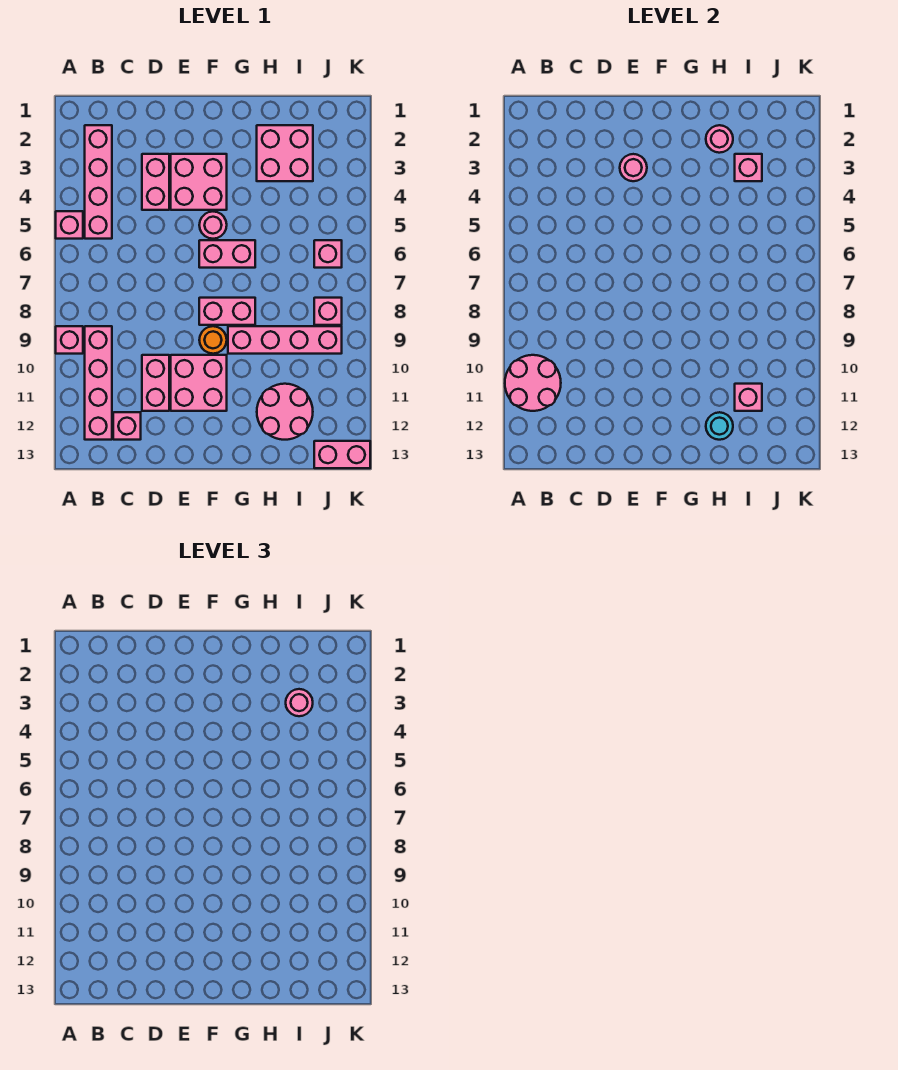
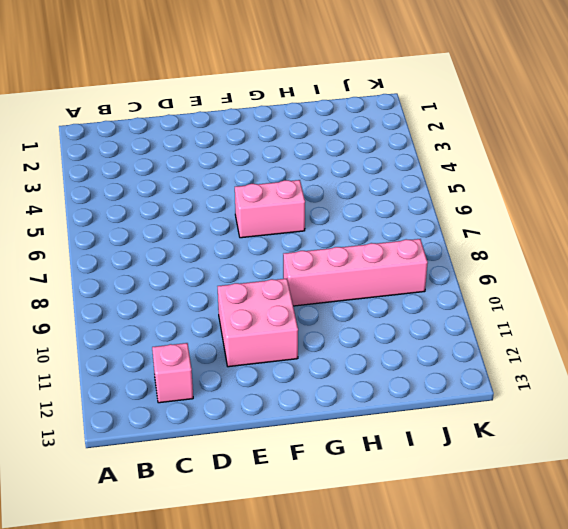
none -> pink 1x1 brick [56,211,83,239]
none -> pink 1x1 brick [56,326,83,354]
none -> pink 1x4 brick [85,125,112,239]

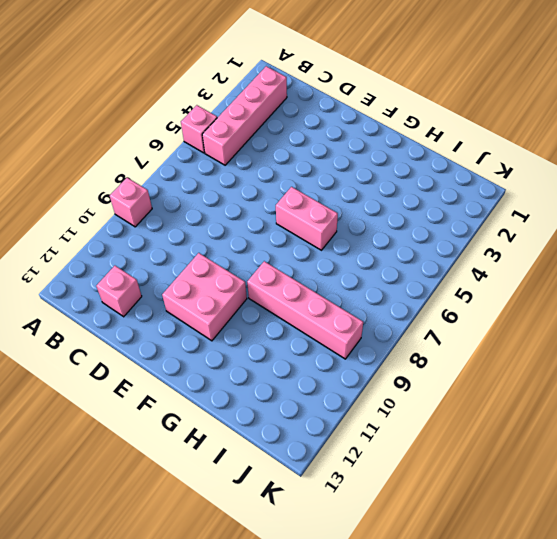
none -> pink 1x4 brick [85,326,112,440]
none -> pink 1x2 brick [142,154,169,210]
none -> pink 1x2 brick [142,355,169,411]

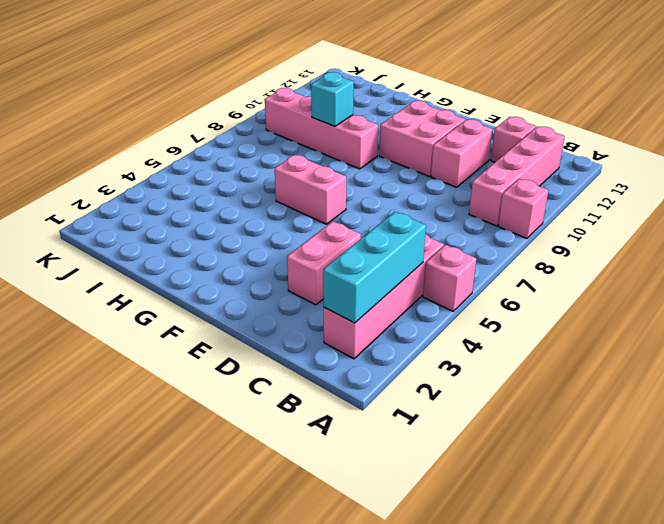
cyan 1x3 brick [323,212,426,323] -> none
cyan 1x1 brick [311,72,354,126] -> none
none -> pink 2x2 brick [171,154,227,210]
none -> pink 1x1 round brick [199,212,227,239]
none -> pink 1x2 brick [199,298,255,325]

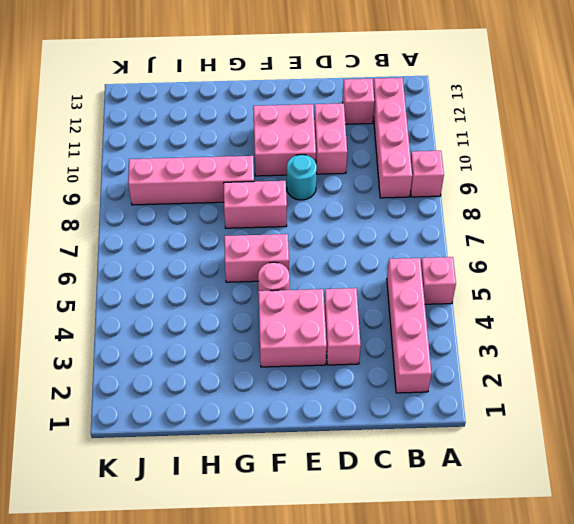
cyan 1x1 round brick [287,154,317,200] -> cyan 1x1 round brick moved to [706,412,733,440]
none -> orange 1x1 round brick [199,326,227,354]
none -> pink 2x2 brick [257,125,313,181]
none -> pink 2x2 round brick [257,384,313,440]

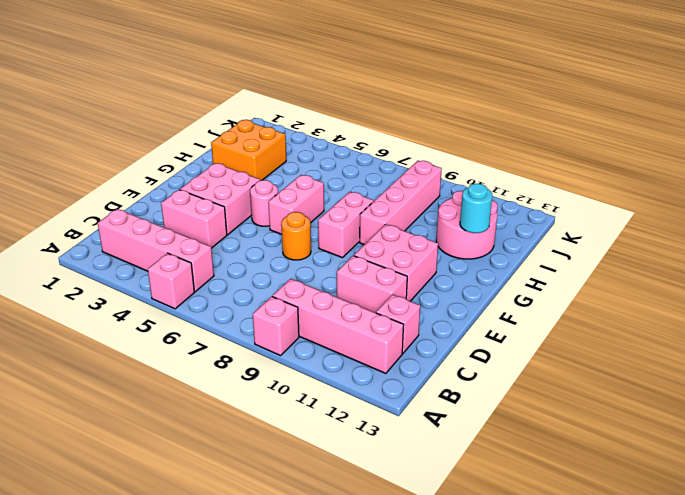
orange 1x1 round brick [281,212,311,260] -> orange 1x1 round brick moved to [199,326,227,354]
orange 2x2 brick [211,120,286,181] -> pink 2x2 brick [257,125,313,181]
none -> pink 1x1 brick [314,240,342,268]
none -> pink 1x1 brick [314,298,342,325]
none -> pink 1x2 brick [314,441,370,468]

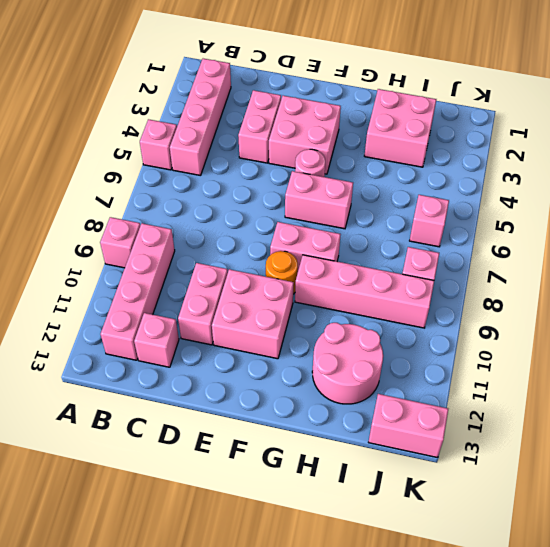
none -> pink 2x2 round brick [505,355,561,411]
none -> pink 1x1 round brick [620,154,647,181]
none -> pink 1x1 round brick [706,125,733,153]

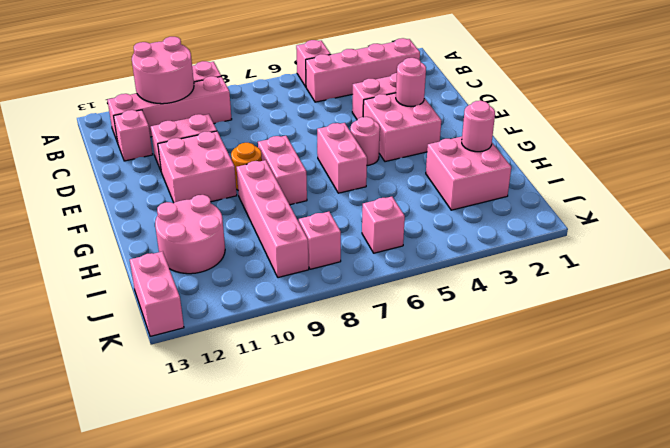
none -> cyan 1x1 round brick [706,412,733,440]
none -> pink 1x1 brick [735,154,762,181]
none -> pink 1x1 brick [735,384,762,411]

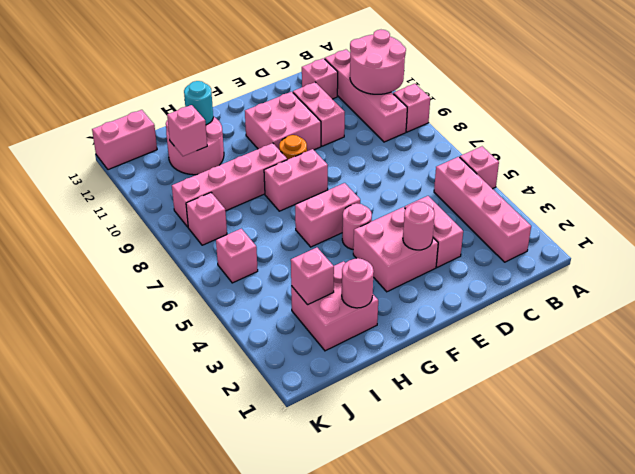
none -> pink 1x1 round brick [286,689,313,716]

